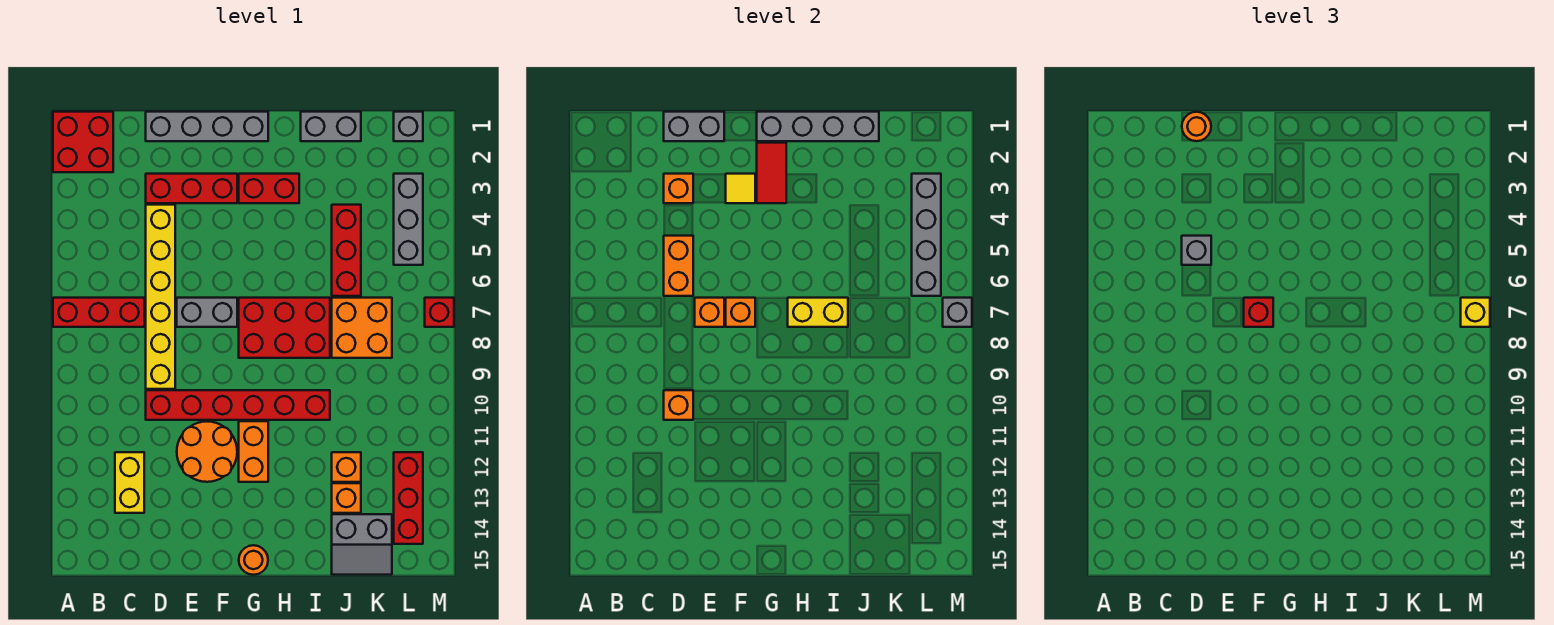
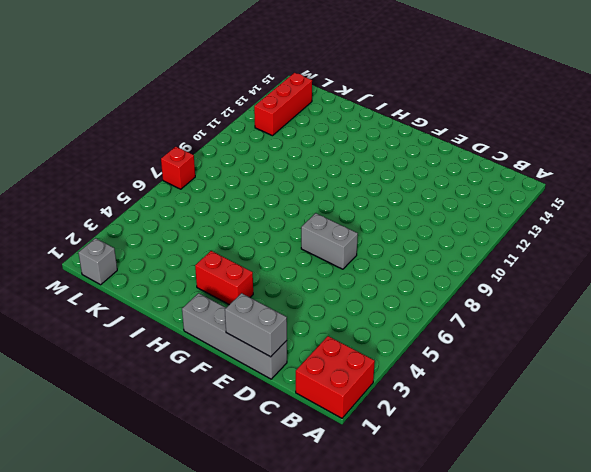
none -> red 1x3 brick [53,298,144,327]
none -> yellow 1x2 brick [115,452,144,513]
none -> red 1x3 brick [146,174,237,203]
none -> yellow 1x6 brick [146,205,175,389]

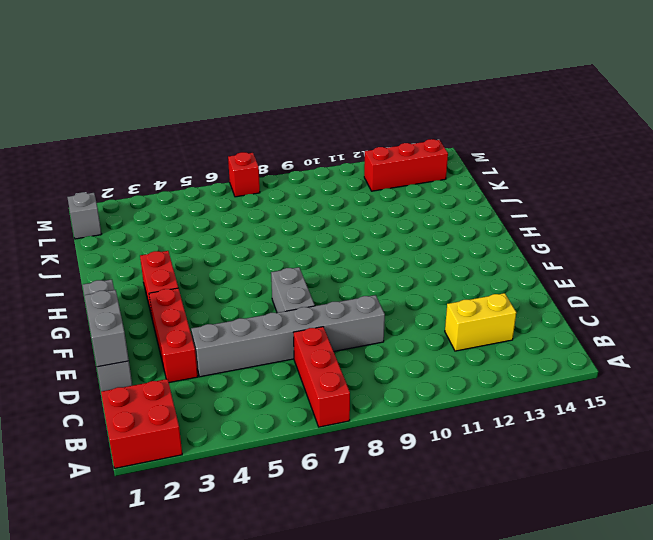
grey 1x6 brick [191,295,385,377] -> yellow 1x6 brick [146,205,175,389]
none -> red 1x6 brick [146,390,330,420]
none -> orange 2x2 round brick [177,422,237,482]
none -> red 2x3 brick [239,298,330,358]
none -> orange 1x2 brick [239,421,268,482]

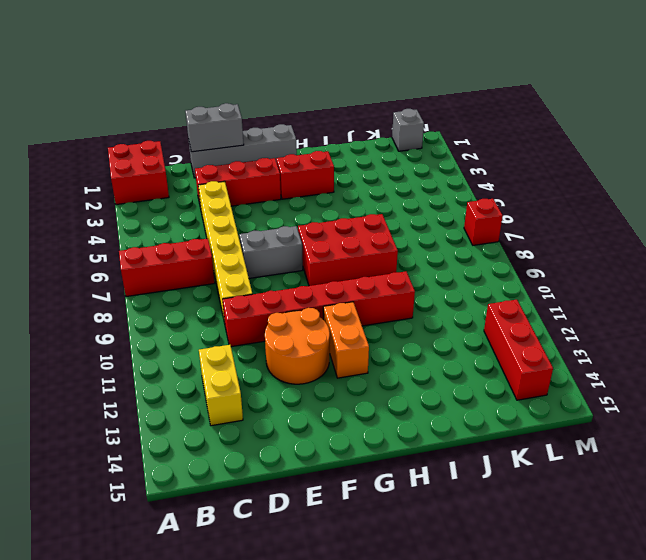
none -> orange 1x1 round brick [239,545,268,575]
none -> grey 1x2 brick [301,112,361,141]
none -> red 1x3 brick [332,205,361,296]
none -> orange 2x2 brick [332,298,392,358]

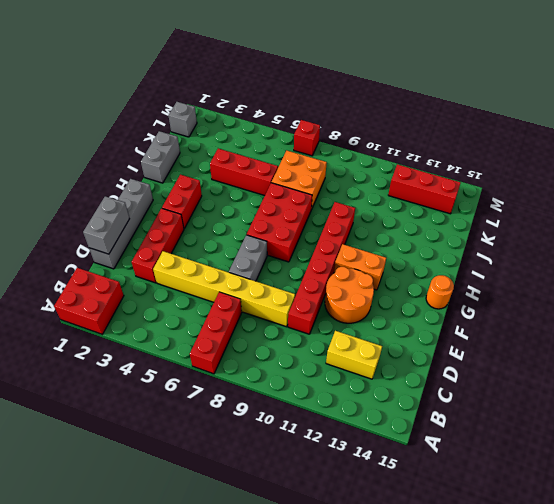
none -> orange 1x1 brick [332,452,361,482]
none -> orange 1x1 brick [332,483,361,513]
none -> grey 2x2 slope [332,514,392,575]
none -> grey 1x3 brick [394,174,423,265]

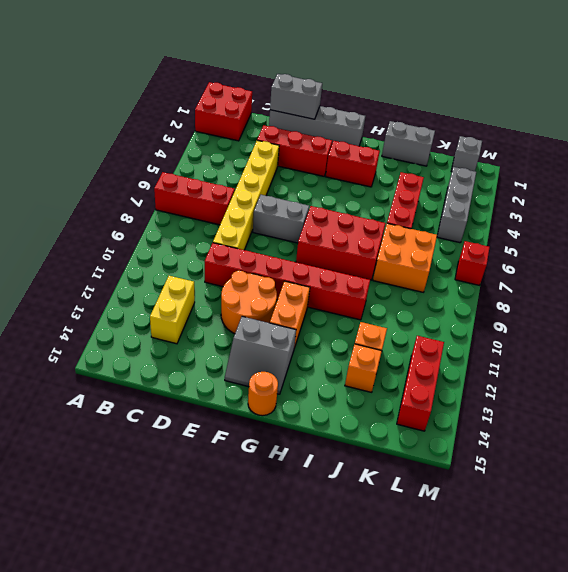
grey 2x2 slope [225,316,296,394] -> grey 2x2 slope moved to [332,514,392,575]
none -> orange 1x1 brick [664,174,693,203]
none -> orange 1x2 brick [664,236,693,296]
none -> orange 1x1 brick [664,390,693,420]
none -> orange 1x1 brick [695,298,724,327]

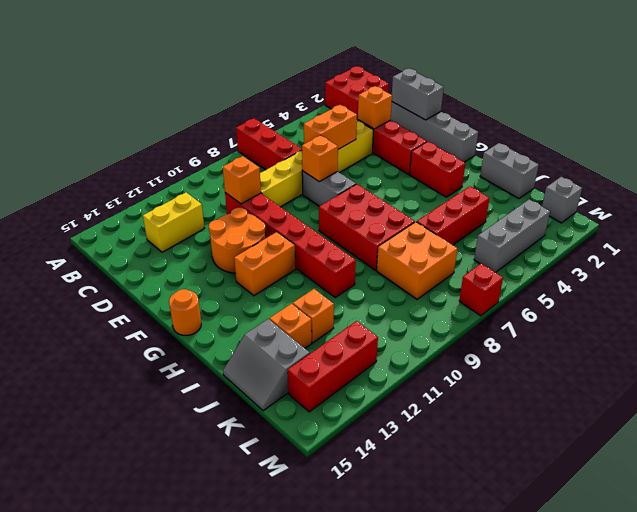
none -> yellow 1x1 tile [726,174,755,203]
none -> orange 1x1 brick [726,298,755,327]
none -> grey 1x4 brick [757,112,879,141]
none -> red 1x2 tile [757,143,786,203]

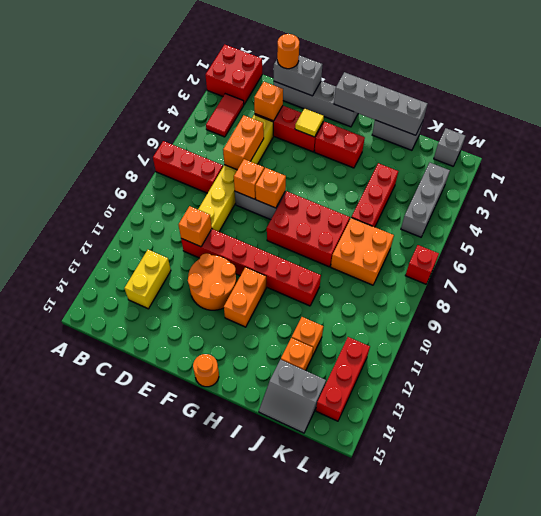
red 1x2 tile [206,94,244,137] -> red 1x2 tile moved to [757,143,786,203]
none -> yellow 1x2 brick [788,298,848,327]
none -> grey 1x4 brick [912,174,941,296]
none -> grey 1x1 brick [943,298,972,327]
none -> grey 1x1 brick [1182,236,1211,265]

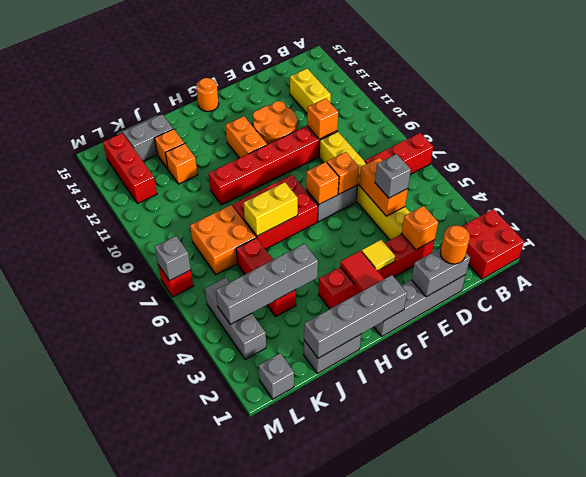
grey 1x4 brick [216,244,318,324] -> grey 1x4 brick turned to [912,174,941,296]
none -> red 1x1 brick [1244,298,1273,327]
none -> yellow 1x1 brick [1461,298,1490,327]

